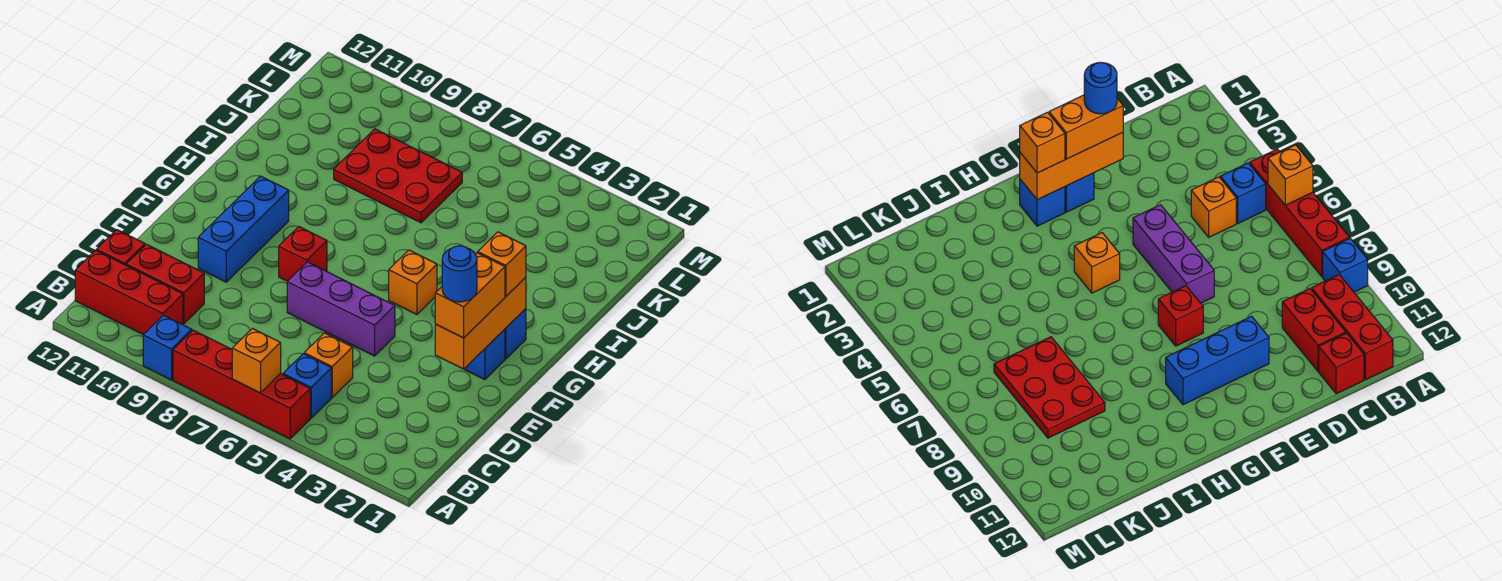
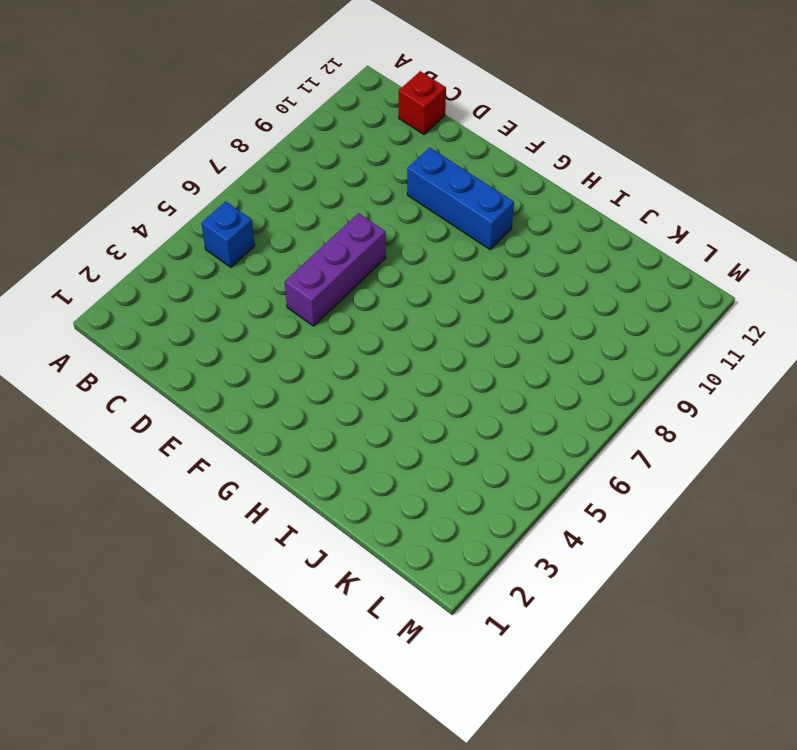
none -> red 1x4 brick [173,330,310,439]
none -> blue 1x1 brick [143,315,192,380]
none -> red 1x3 brick [75,250,183,335]

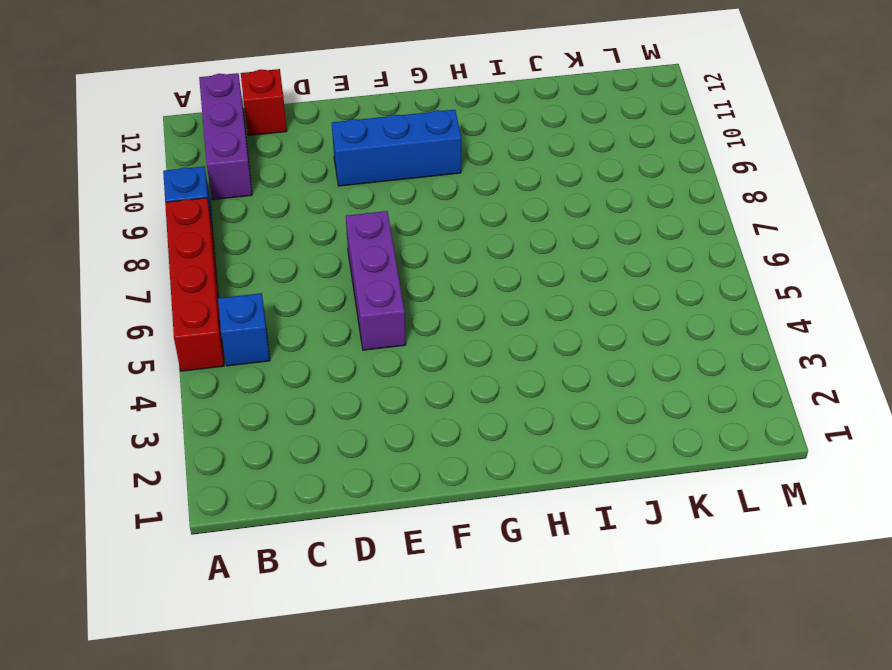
purple 1x3 brick [199,73,252,200] -> red 1x3 brick [75,250,183,335]
none -> orange 1x1 brick [304,333,353,397]
none -> red 1x2 brick [126,244,204,323]
none -> blue 1x1 brick [464,329,505,380]

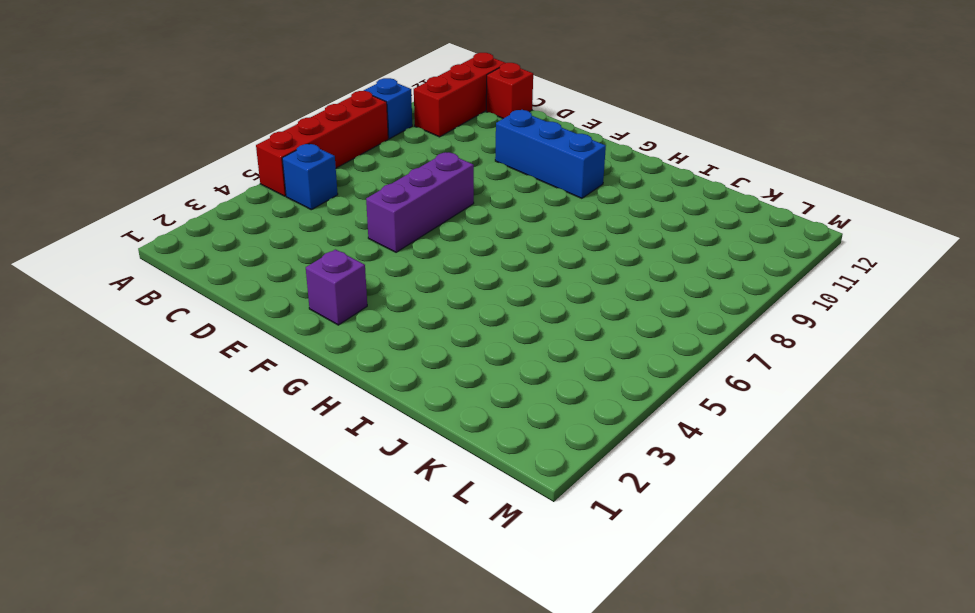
purple 1x1 brick [306,249,367,325] -> blue 1x1 brick [464,329,505,380]
none -> orange 1x1 brick [304,333,353,397]
none -> red 1x2 brick [126,244,204,323]
none -> red 1x1 brick [279,227,327,281]

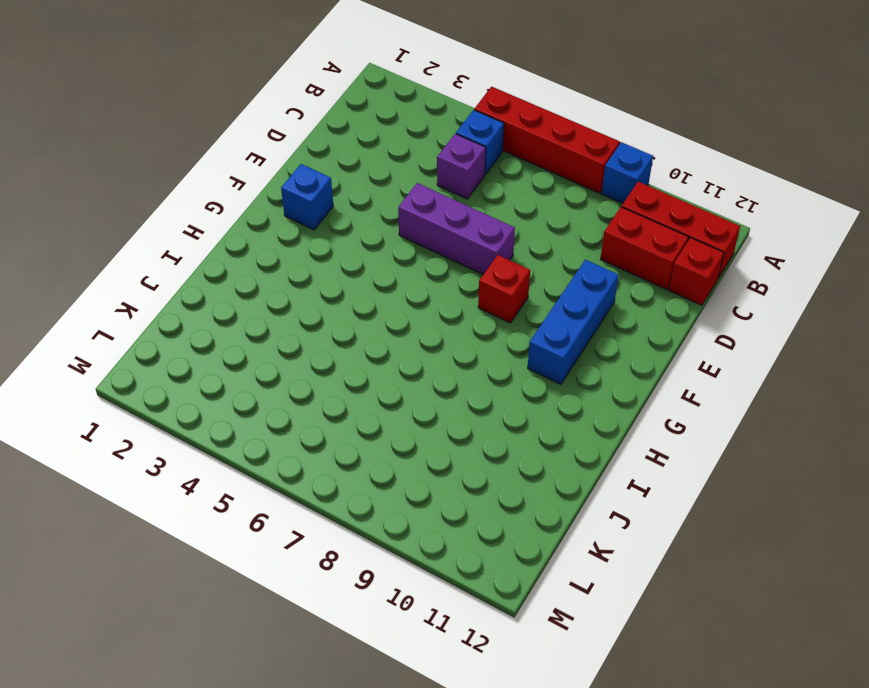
purple 1x1 brick [437,134,486,199] -> orange 1x1 brick [304,333,353,397]
none -> blue 1x1 brick [505,309,526,359]
none -> orange 1x1 brick [389,250,437,314]
none -> red 2x3 plate [334,129,462,223]

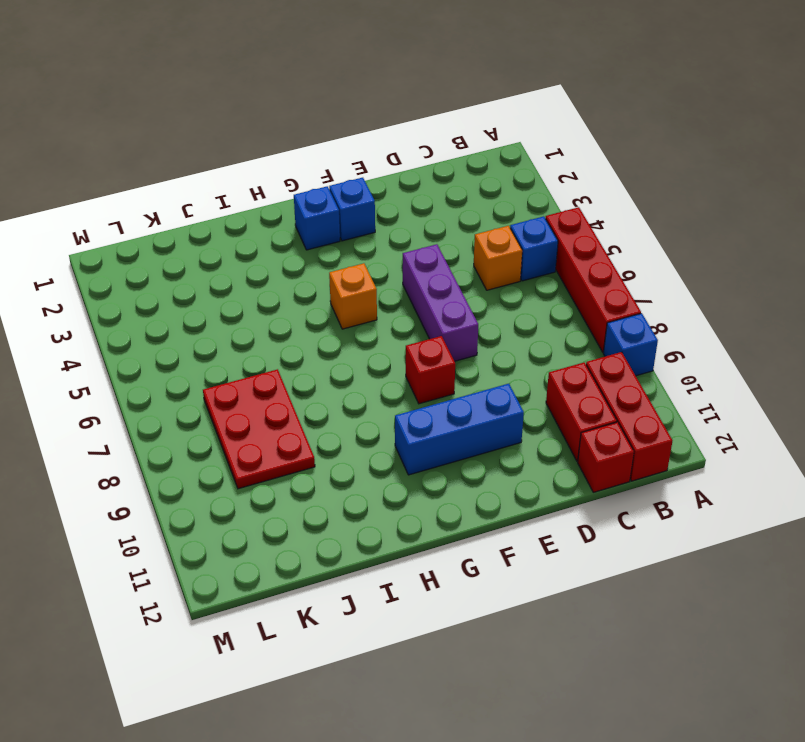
none -> orange 1x1 brick [232,329,281,393]
none -> orange 1x3 brick [435,277,526,369]
none -> orange 1x2 brick [435,253,505,338]

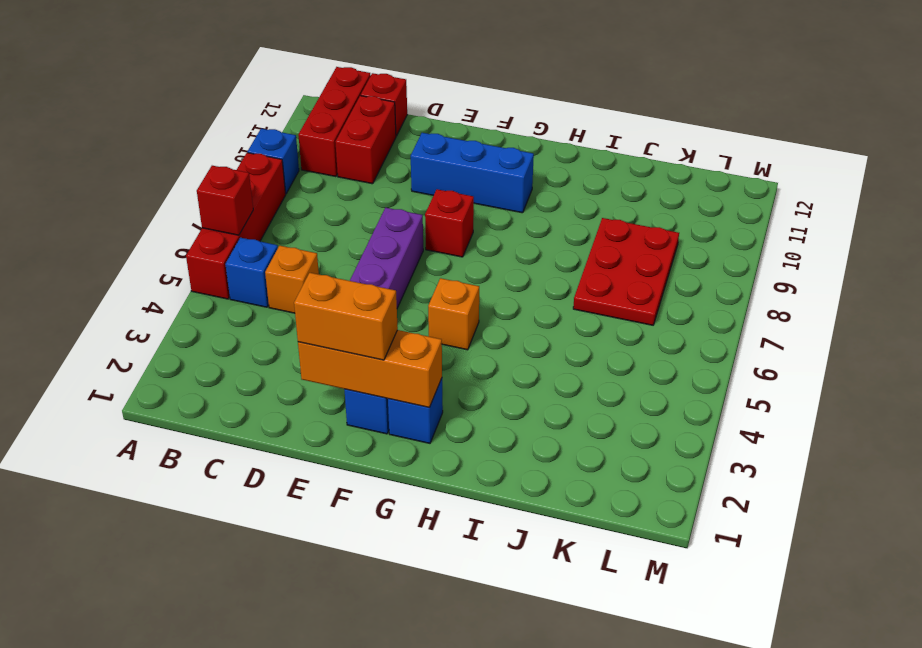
red 1x1 brick [197,166,253,235] -> orange 1x1 brick [232,329,281,393]
none -> orange 1x1 brick [478,232,526,296]
none -> blue 1x1 round brick [442,246,477,302]

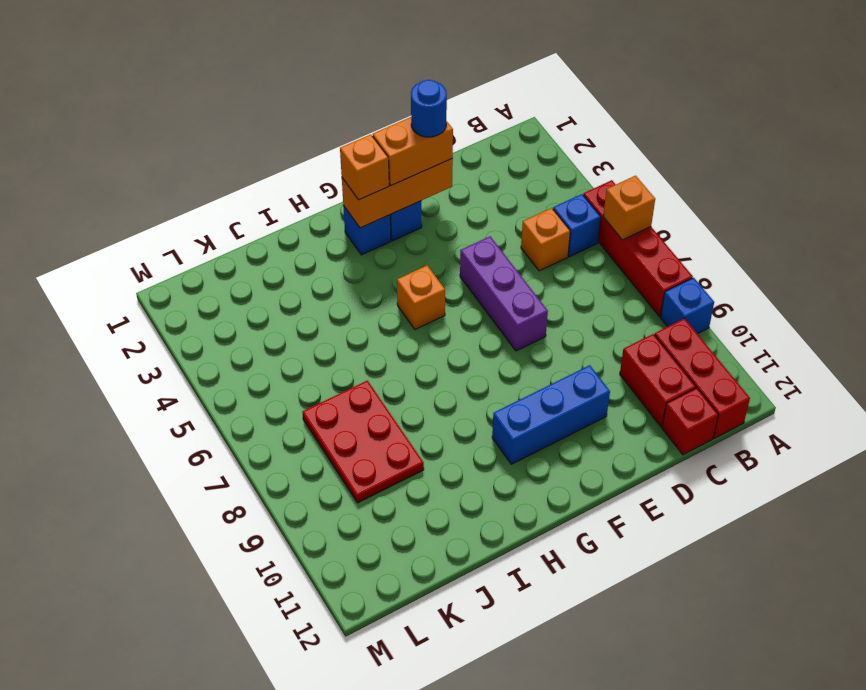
none -> red 1x1 brick [279,227,327,281]

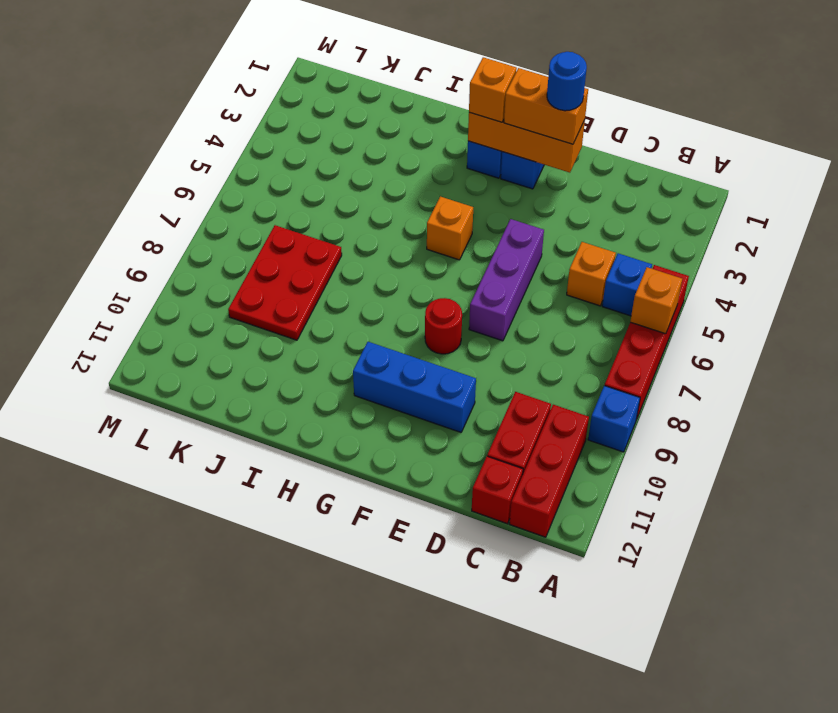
red 1x1 round brick [425,298,462,354] -> red 1x1 brick [279,227,327,281]

